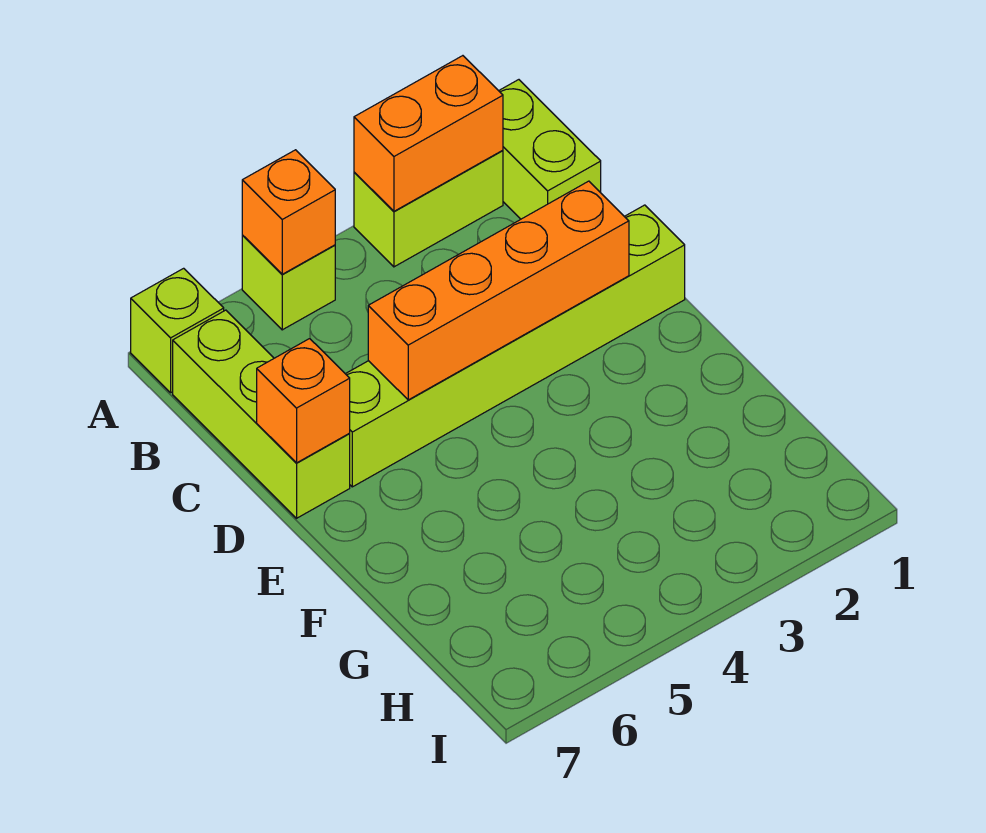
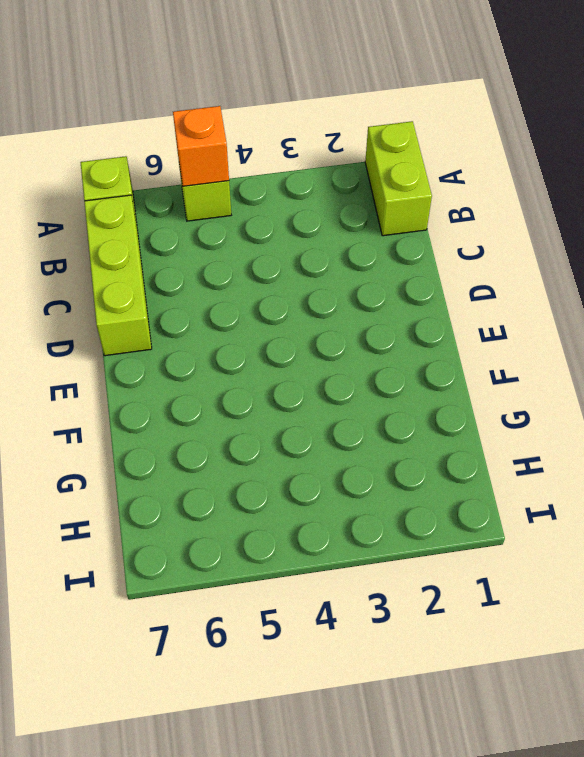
none -> lime 1x2 brick [354,151,503,267]
none -> lime 1x6 brick [346,205,685,487]

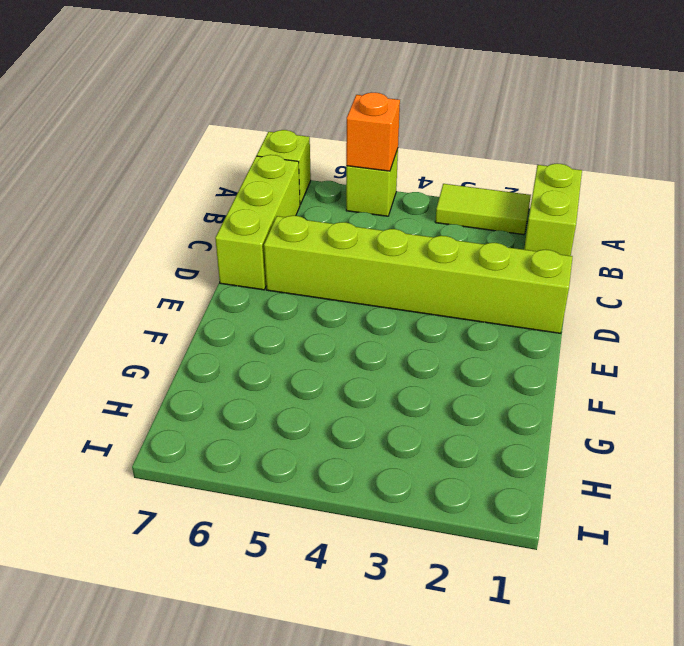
lime 1x2 tile [435,184,531,235] -> lime 1x2 brick [354,151,503,267]
none -> orange 1x2 brick [354,56,503,211]
none -> orange 1x4 brick [368,181,629,400]

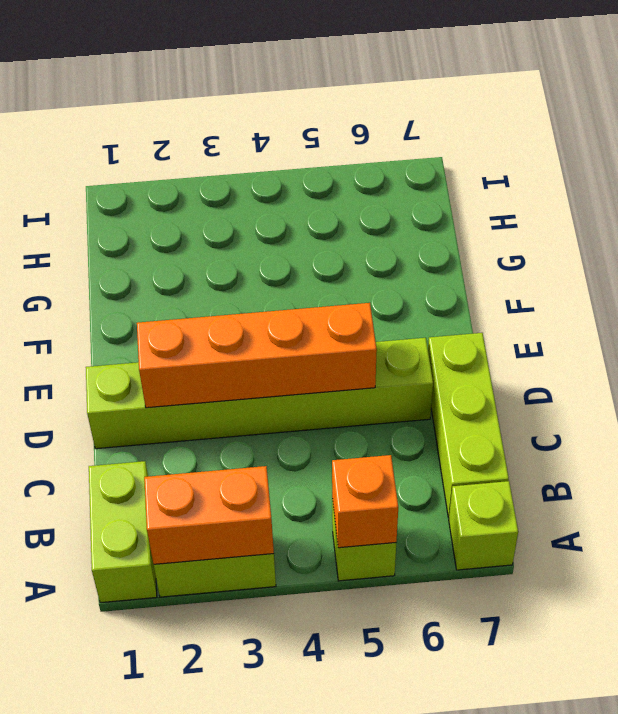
none -> orange 1x1 brick [257,339,350,463]

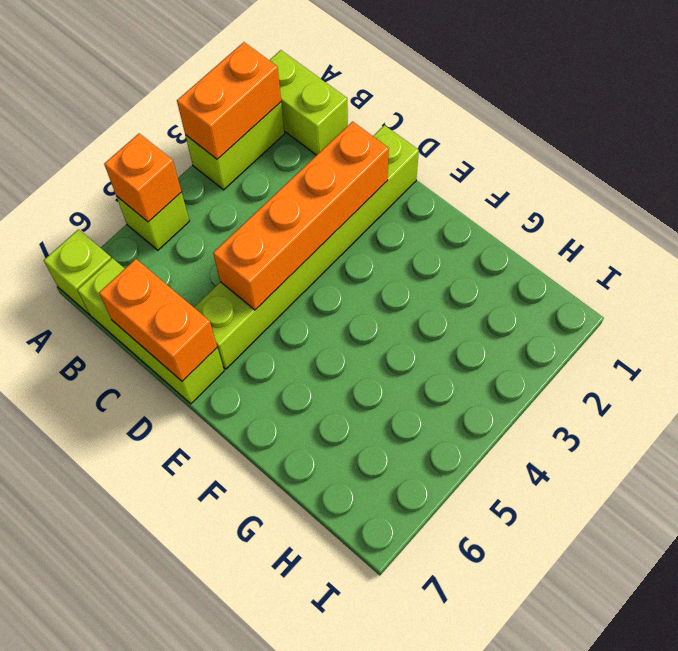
orange 1x2 brick [99,259,217,381] -> orange 1x1 brick [257,339,350,463]

